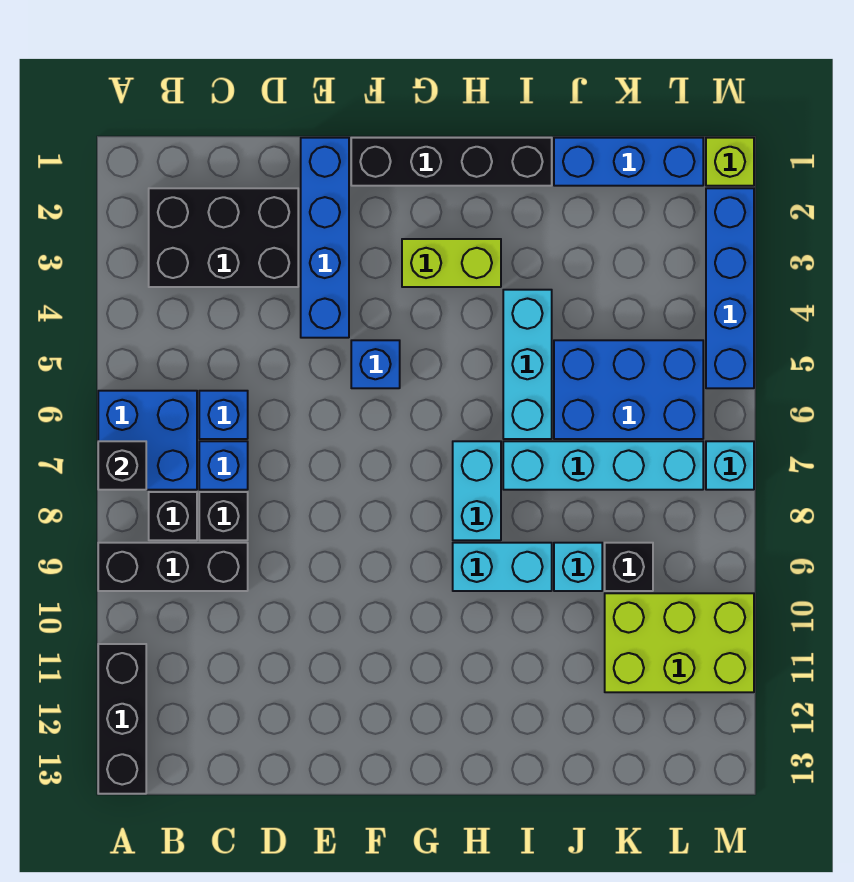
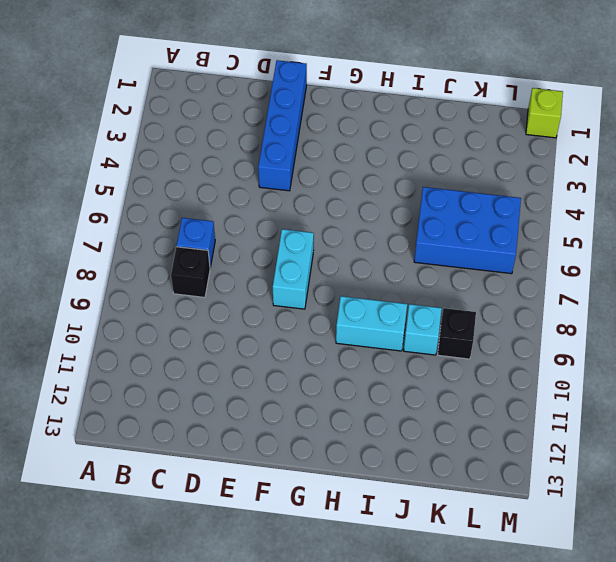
cyan 1x2 brick [273,229,314,309] -> cyan 1x2 brick moved to [453,441,501,540]
none -> blue 2x2 brick [98,391,197,490]
none -> black 1x3 brick [98,543,248,591]
none -> black 1x3 brick [98,644,146,794]

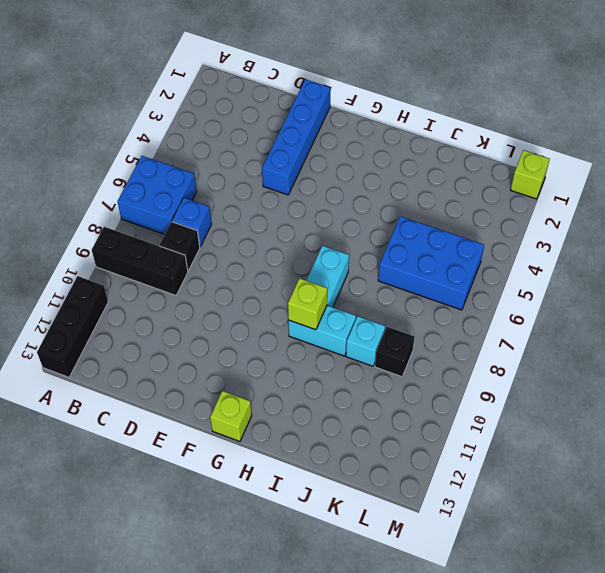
lime 1x1 brick [210,391,252,442] -> none
lime 1x1 brick [288,278,327,330] -> none
none -> black 2x3 brick [149,188,298,287]
none -> black 1x1 brick [149,492,197,540]
none -> blue 1x1 brick [199,391,248,439]

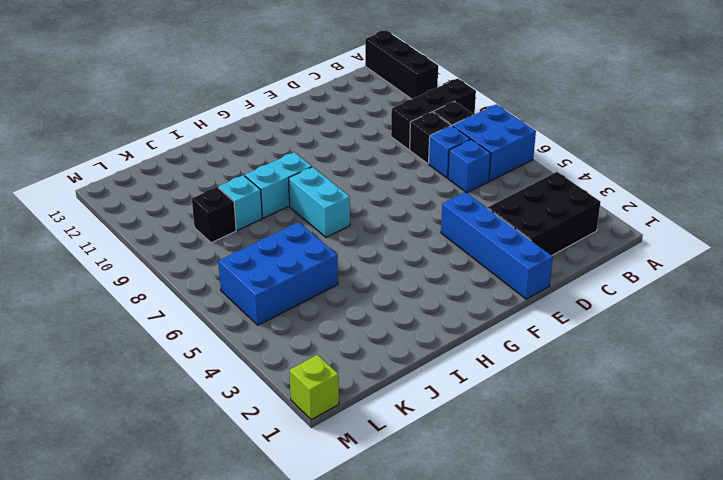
none -> black 1x4 brick [351,138,552,186]
none -> blue 1x1 brick [351,340,400,388]
none -> lime 1x2 brick [402,239,501,287]

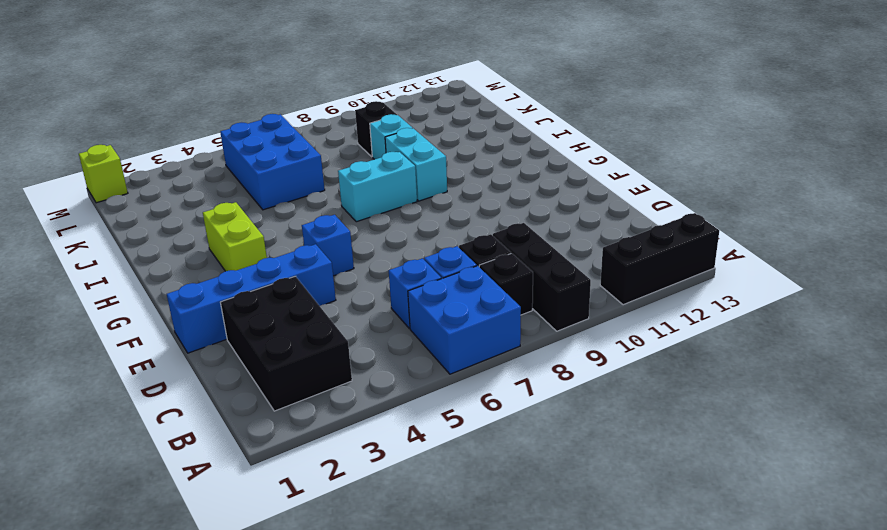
none -> black 1x4 brick [351,138,552,186]
none -> cyan 1x3 brick [503,290,552,439]
none -> cyan 1x4 brick [503,441,703,490]

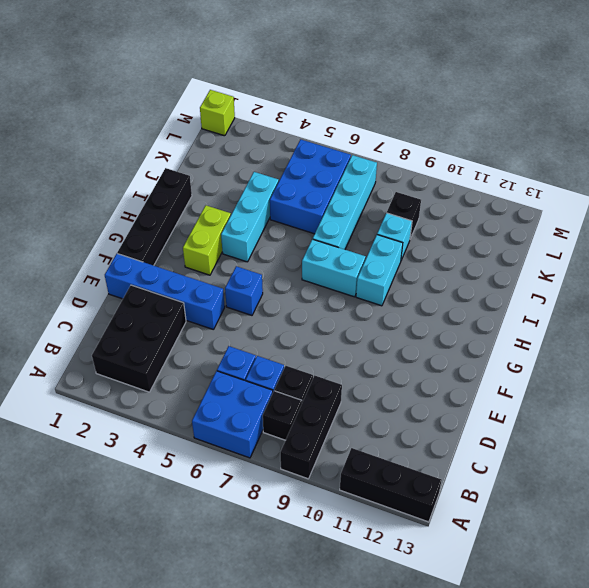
cyan 1x3 brick [221,172,279,262] -> cyan 1x3 brick turned to [503,290,552,439]
none -> blue 1x3 brick [554,138,703,186]
none -> lime 2x3 brick [605,593,754,692]
none -> blue 1x4 brick [706,188,754,388]

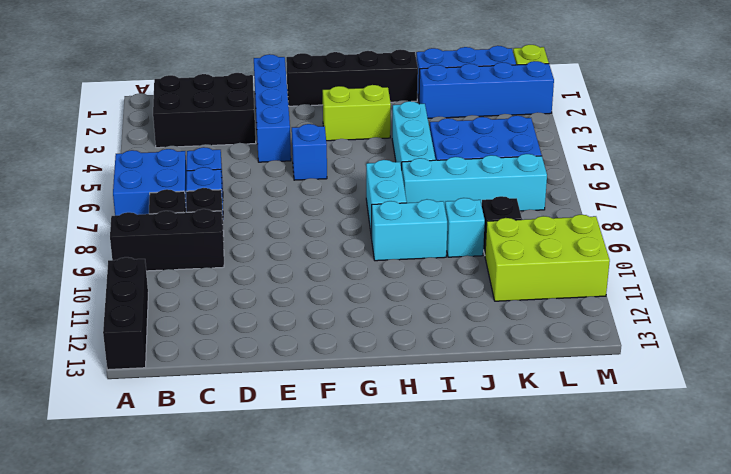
blue 1x4 brick [419,61,554,118] -> blue 1x4 brick turned to [706,188,754,388]
none -> cyan 1x1 brick [706,441,754,490]
none -> black 1x1 brick [98,441,146,490]

